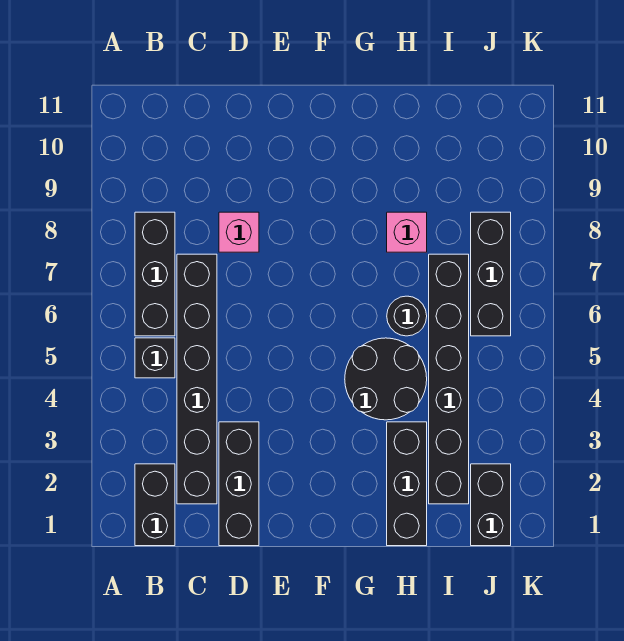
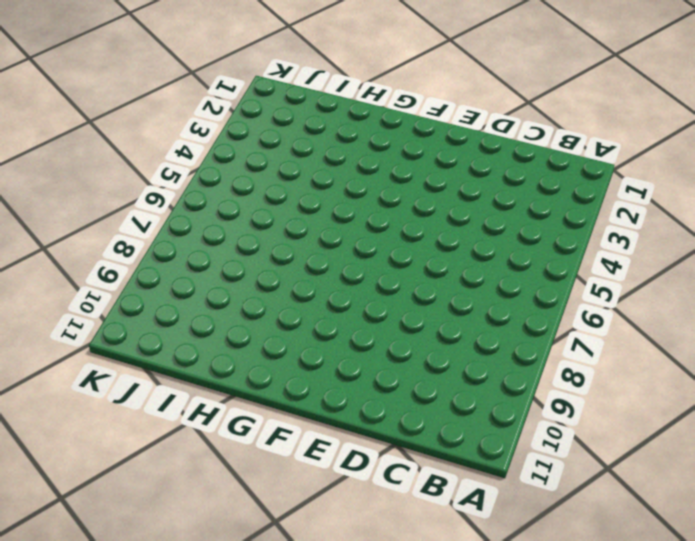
none -> black 1x2 brick [135,464,175,546]
none -> black 1x1 brick [135,338,175,378]
none -> black 1x3 brick [135,212,175,336]

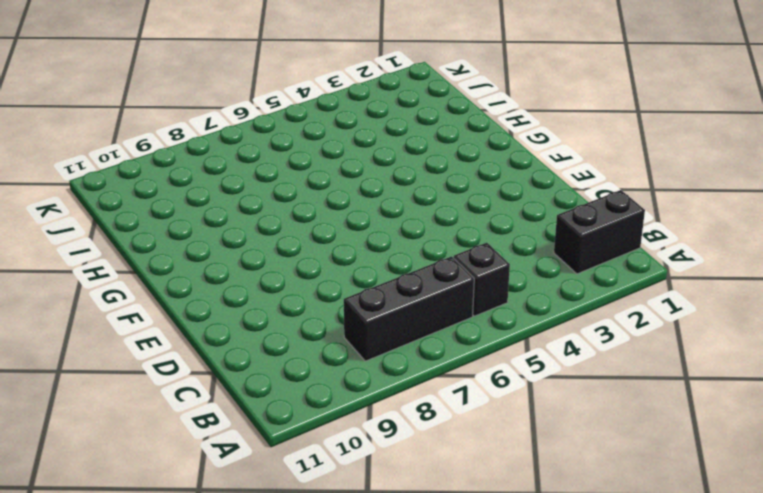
none -> black 1x6 brick [177,254,217,504]
none -> black 1x3 brick [219,422,259,546]
none -> pink 1x1 brick [219,212,259,252]

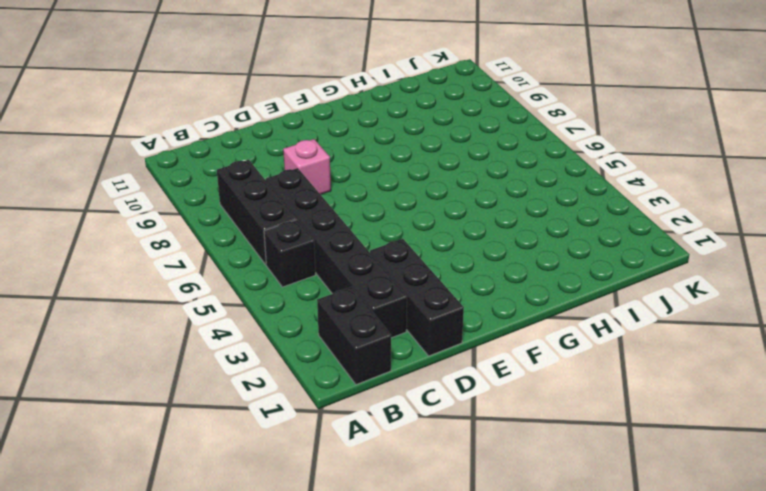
none -> black 2x2 round brick [345,338,427,420]
none -> black 1x3 brick [387,422,427,546]
none -> black 1x1 round brick [387,296,427,336]

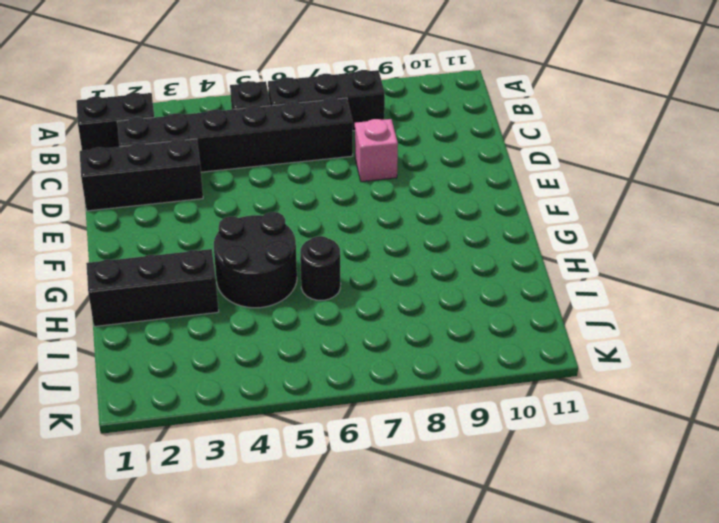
none -> pink 1x1 brick [387,212,427,252]
none -> black 1x6 brick [429,254,469,504]
none -> black 1x2 brick [471,464,511,546]

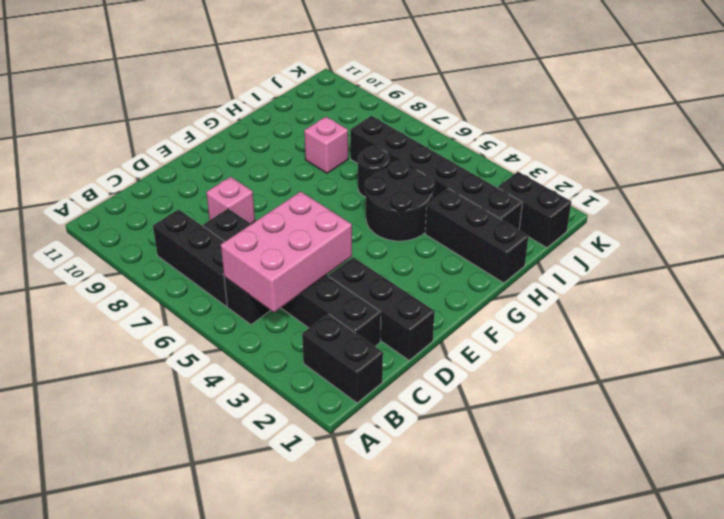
pink 2x3 brick [221,191,352,312] -> none
none -> black 1x3 brick [471,212,511,336]

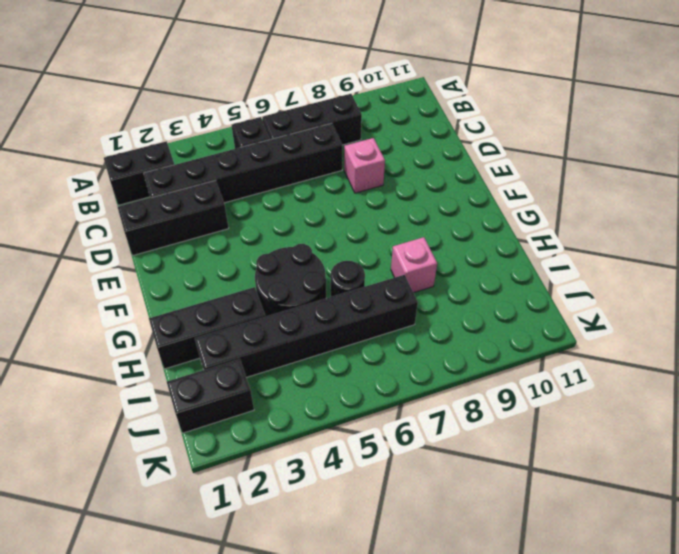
none -> black 1x3 brick [471,212,511,336]

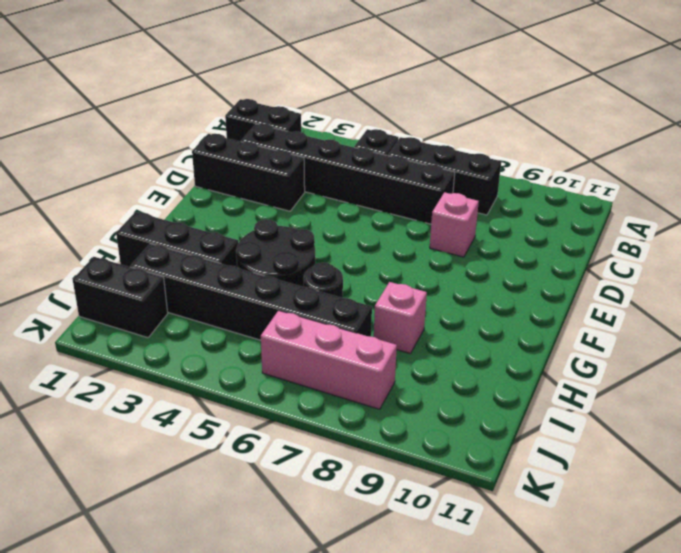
pink 1x3 brick [261,310,397,409] -> black 1x3 brick [471,212,511,336]

